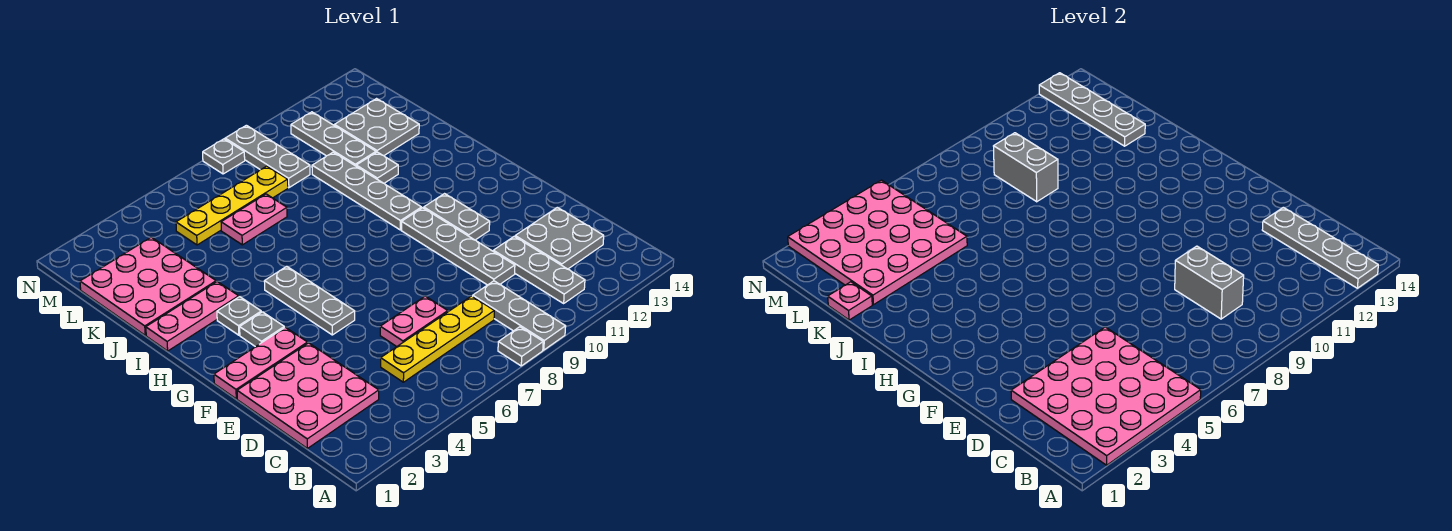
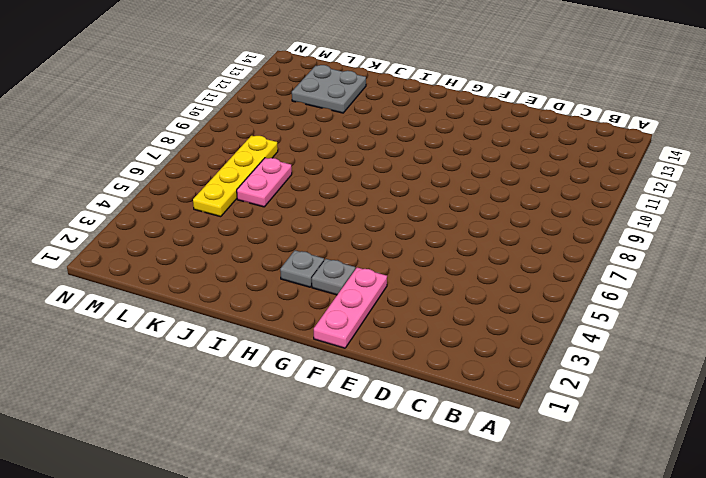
none -> grey 1x1 plate [498,327,543,366]
none -> grey 1x3 plate [473,281,566,350]
none -> grey 1x3 plate [493,236,585,303]
none -> pink 3x3 plate [237,343,379,448]

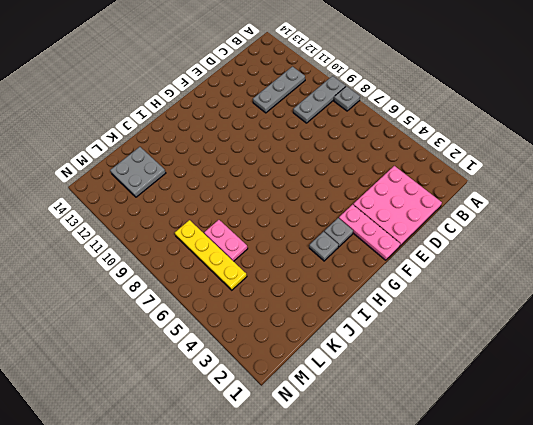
none -> yellow 1x4 plate [381,296,494,382]
none -> grey 2x2 plate [515,207,604,269]
none -> pink 1x2 plate [380,296,448,346]
none -> grey 1x4 plate [401,208,515,285]

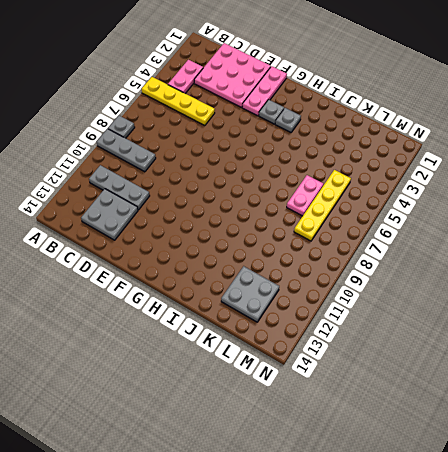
yellow 1x4 plate [142,77,215,126] -> yellow 1x4 plate turned to [381,296,494,382]
pink 1x2 plate [168,60,203,93] -> pink 1x2 plate moved to [380,296,448,346]
none -> grey 1x4 plate [401,208,515,285]
none -> grey 1x3 plate [264,266,355,335]
none -> grey 1x2 plate [424,194,490,240]
none -> grey 1x4 plate [312,152,422,230]

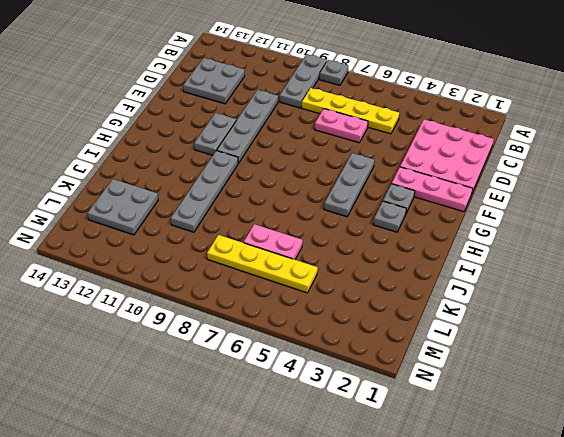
none -> grey 1x3 plate [493,236,585,303]
none -> pink 1x3 plate [146,282,239,351]
none -> pink 3x3 plate [80,237,216,335]
none -> grey 1x1 plate [356,152,398,183]

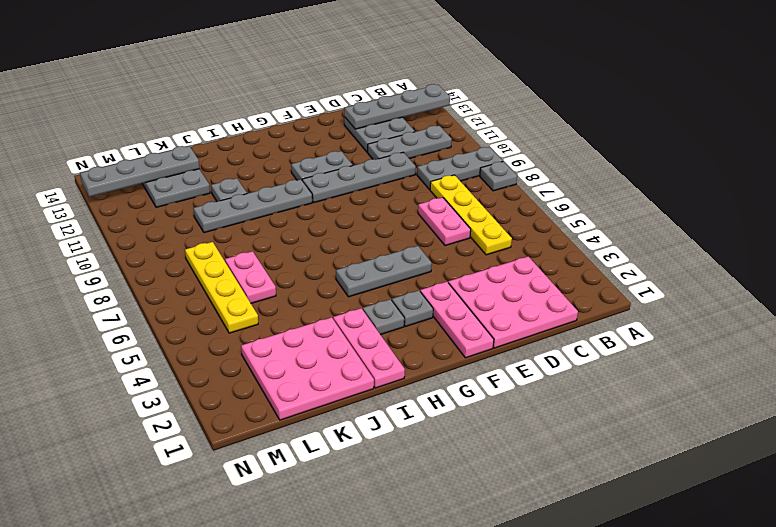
none -> grey 1x3 plate [291,112,376,166]
none -> grey 1x3 plate [225,125,310,188]
none -> grey 1x1 plate [203,139,245,174]
none -> pink 4x4 plate [1011,327,1201,465]

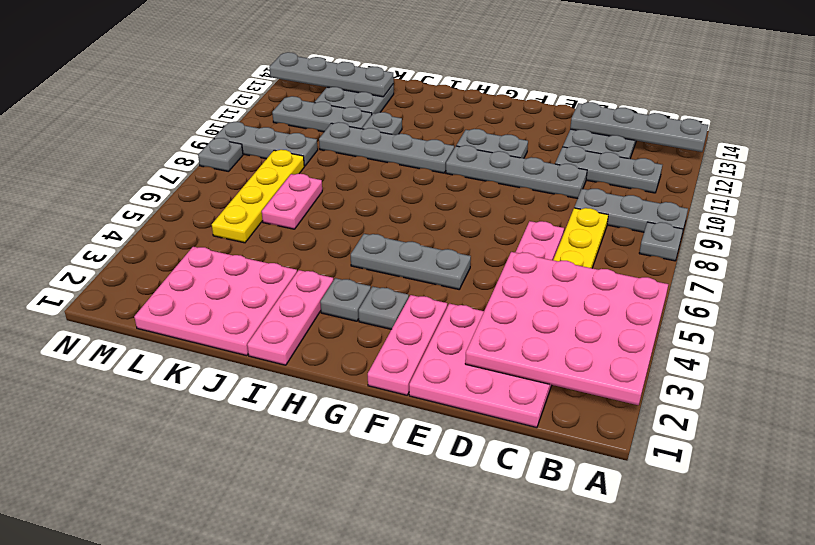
none -> grey 1x2 brick [1175,246,1244,319]
none -> pink 1x1 plate [828,282,872,320]
none -> pink 4x4 plate [788,180,967,305]
none -> grey 1x2 brick [994,133,1058,202]

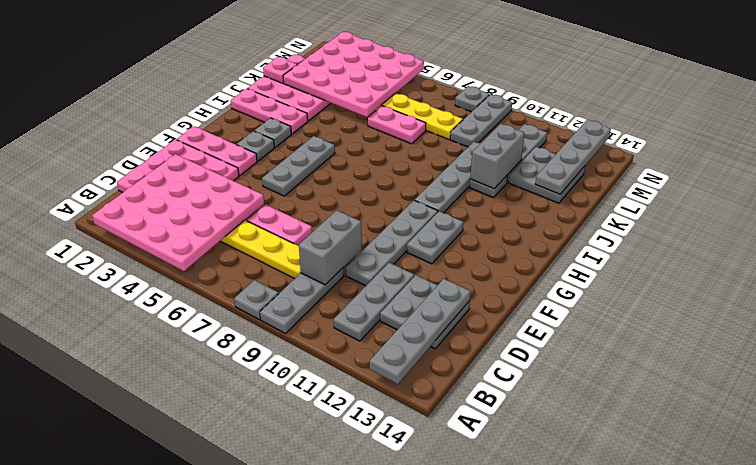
grey 1x2 brick [470,124,525,189] -> grey 1x2 brick moved to [994,133,1058,202]

